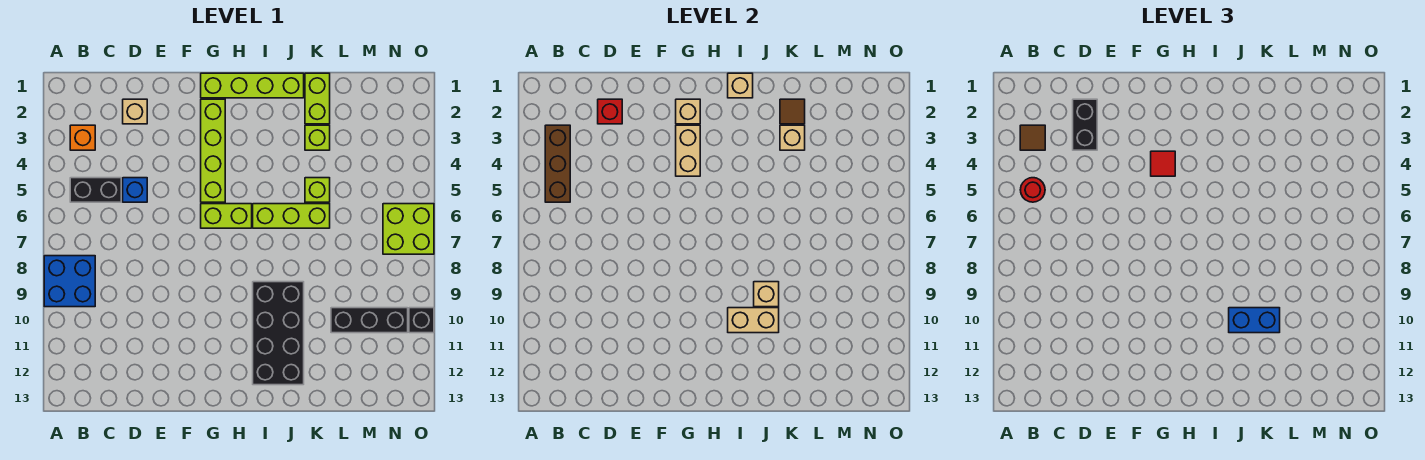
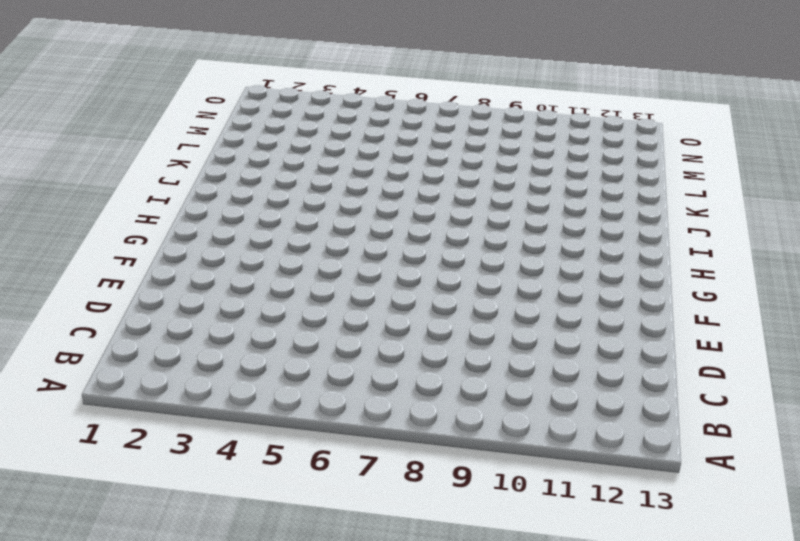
none -> blue 2x2 brick [44,256,95,307]
none -> orange 1x1 brick [70,125,95,150]
none -> black 1x2 brick [70,178,121,202]
none -> tan 1x1 brick [123,99,147,124]

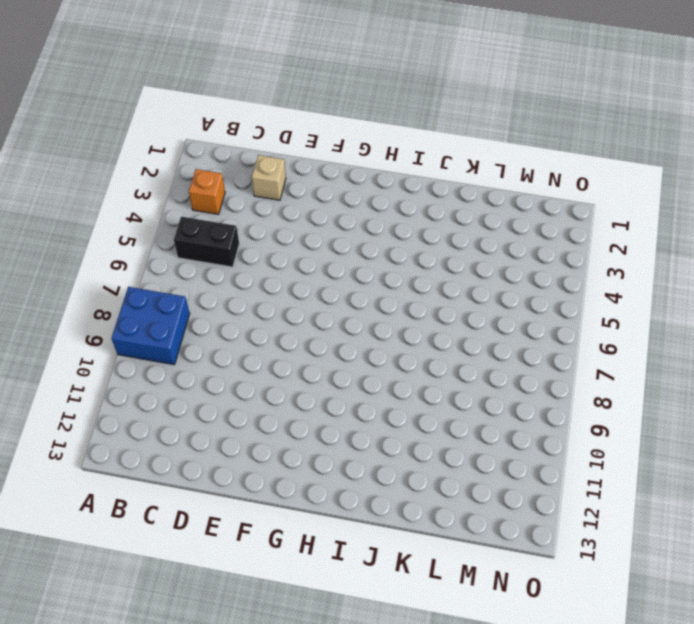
none -> blue 1x1 brick [123,178,147,202]
none -> lime 1x4 brick [201,73,304,98]
none -> lime 1x4 brick [201,99,225,202]
none -> lime 1x2 brick [201,204,252,228]

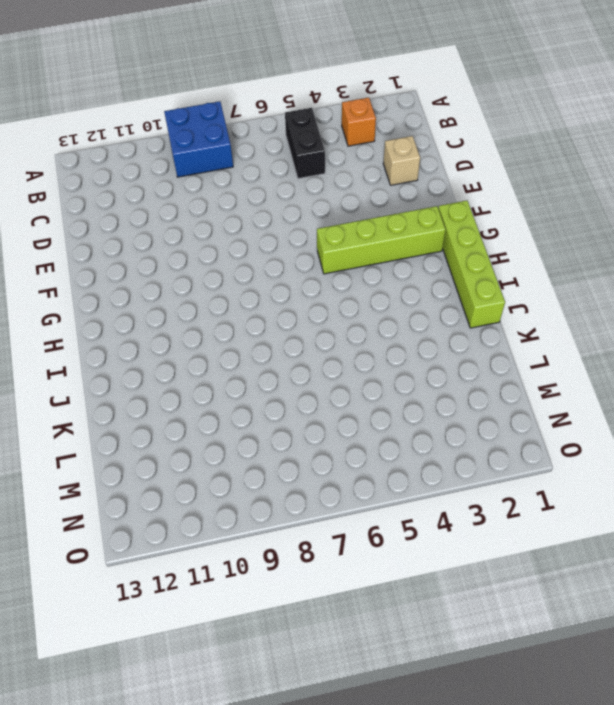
none -> blue 1x1 brick [123,178,147,202]
none -> lime 1x2 brick [201,204,252,228]
none -> lime 1x3 brick [253,204,330,228]
none -> black 2x4 brick [253,282,304,385]

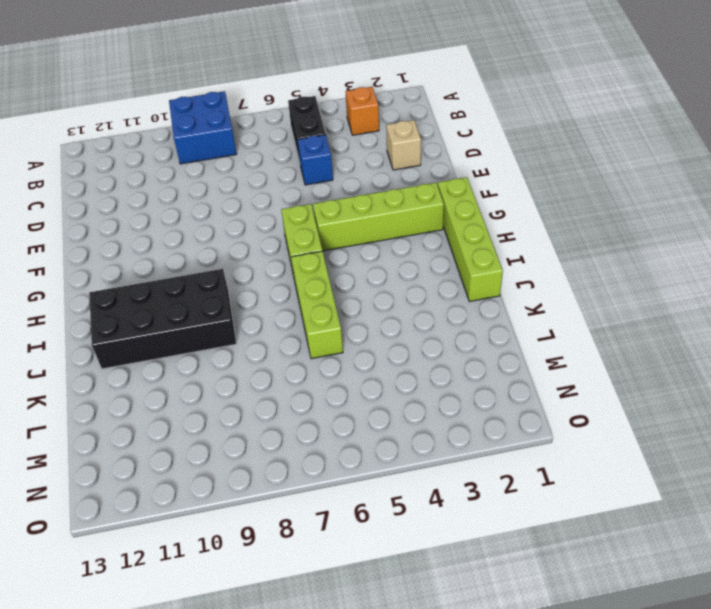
none -> lime 1x2 brick [305,73,330,124]
none -> lime 1x1 brick [305,125,330,150]
none -> lime 1x1 brick [305,178,330,202]
none -> black 1x3 brick [331,308,408,333]

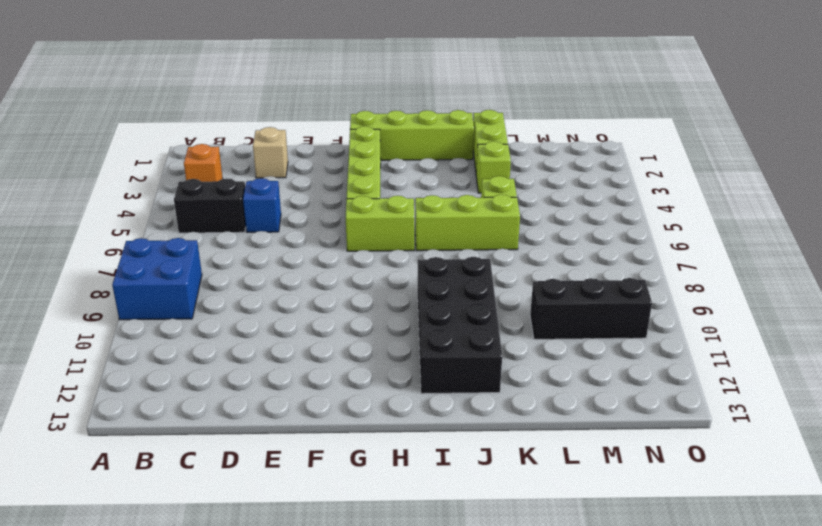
none -> lime 2x2 brick [383,204,434,254]
none -> black 1x1 brick [409,308,434,333]
none -> brown 1x3 brick [545,125,570,202]
none -> red 1x1 brick [598,99,622,124]

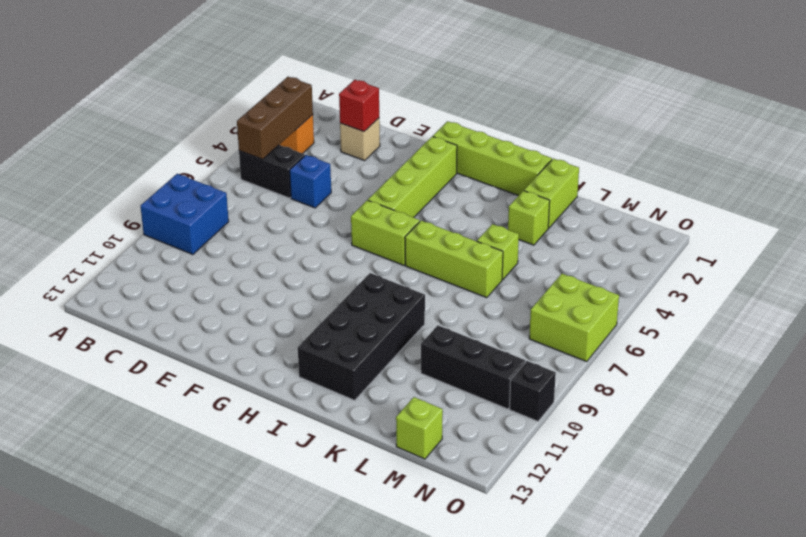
lime 1x1 brick [396,397,443,459] -> none
none -> tan 1x1 brick [676,99,700,124]
none -> tan 1x2 brick [676,125,700,176]
none -> tan 1x1 brick [728,73,753,98]
none -> tan 1x2 brick [728,308,779,333]

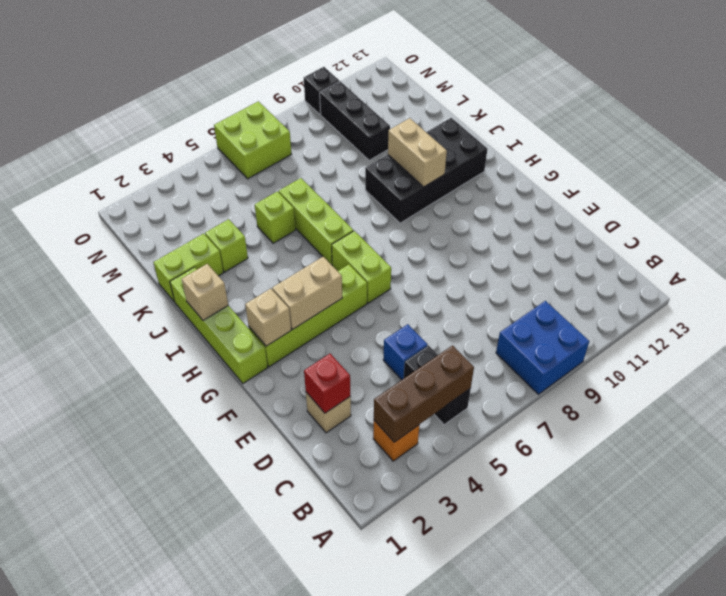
none -> tan 1x1 brick [754,282,779,307]
none -> brown 1x1 tile [780,99,805,124]
none -> tan 1x1 brick [780,125,805,150]
none -> brown 1x1 tile [1020,125,1045,150]

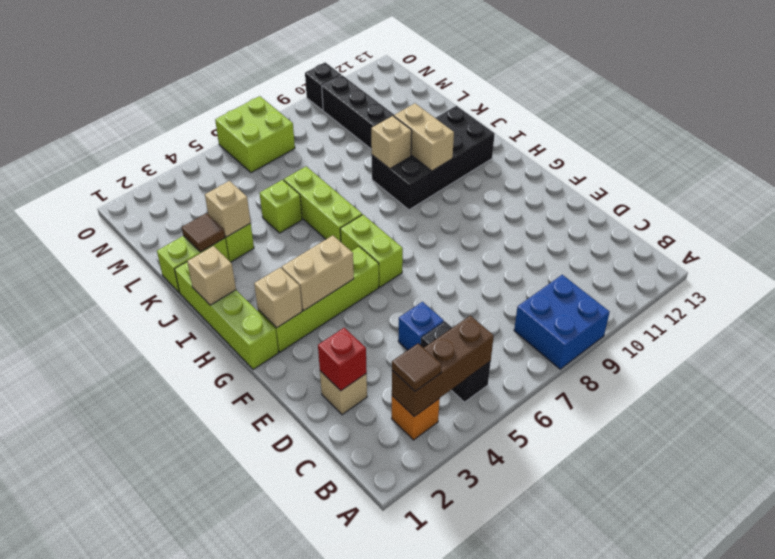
none -> red 1x1 round brick [1020,178,1045,202]
none -> black 1x2 brick [1073,99,1097,150]
none -> red 1x1 tile [1151,151,1175,176]
none -> blue 1x2 brick [1229,308,1280,333]

